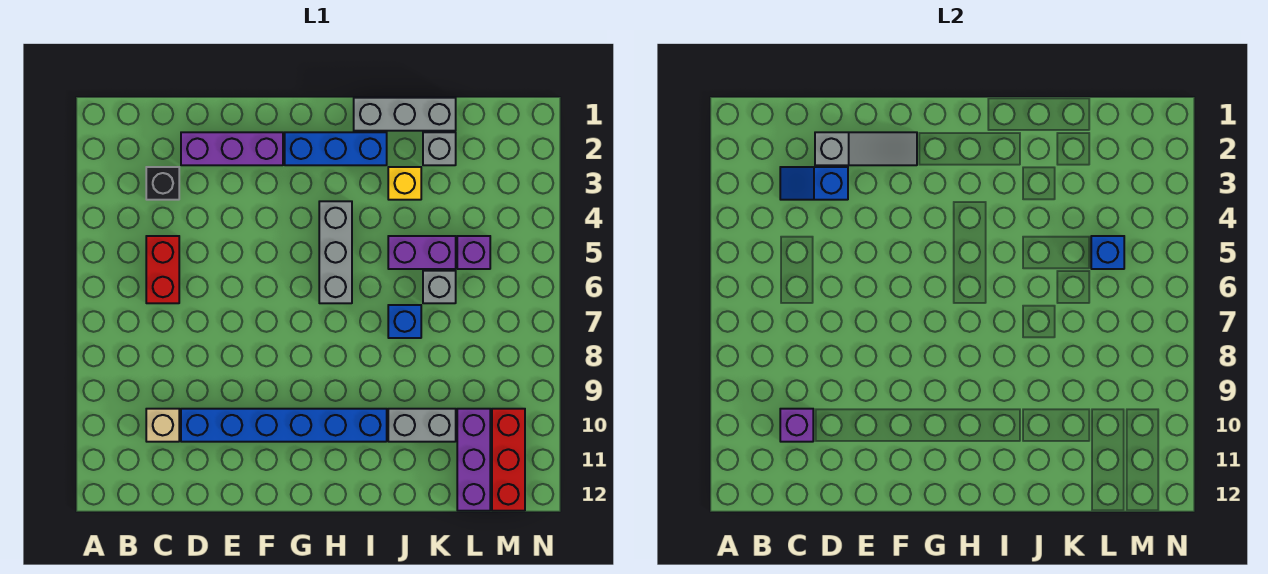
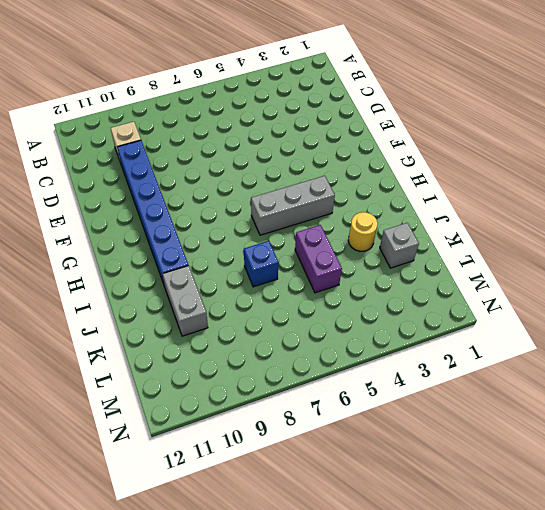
yellow 1x1 round brick [348,212,378,251] -> yellow 1x1 brick [388,167,421,200]
none -> black 1x1 brick [146,167,179,200]
none -> red 1x2 brick [146,236,179,303]
none -> purple 1x3 brick [181,132,283,165]

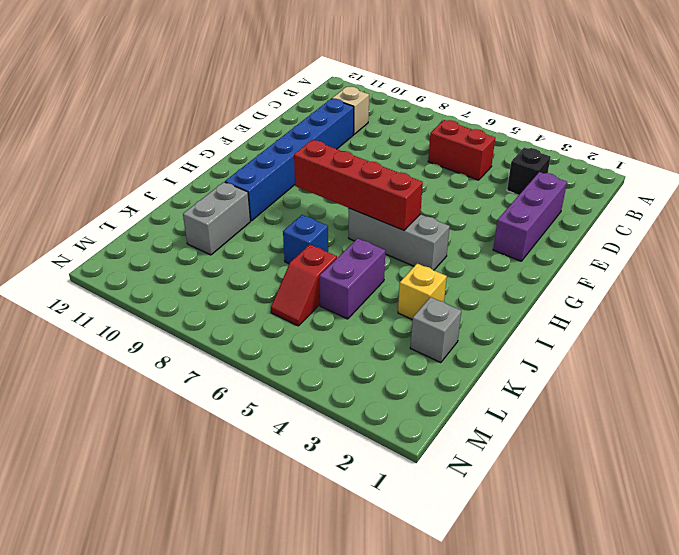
red 1x4 brick [294,140,423,230] -> none
red 1x2 slope [271,245,337,326] -> grey 1x1 brick [423,271,456,303]
none -> blue 1x3 brick [285,132,387,165]
none -> grey 1x3 brick [354,98,456,131]
none -> purple 1x1 brick [457,236,490,269]

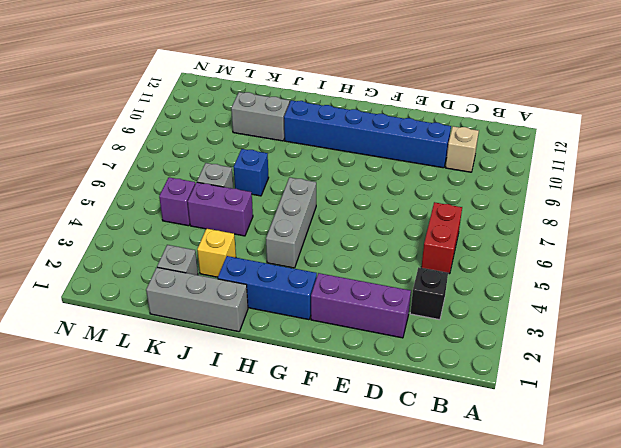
none -> purple 1x3 brick [457,409,490,511]
none -> red 1x3 brick [492,409,525,511]
none -> blue 1x2 slope [780,167,848,200]

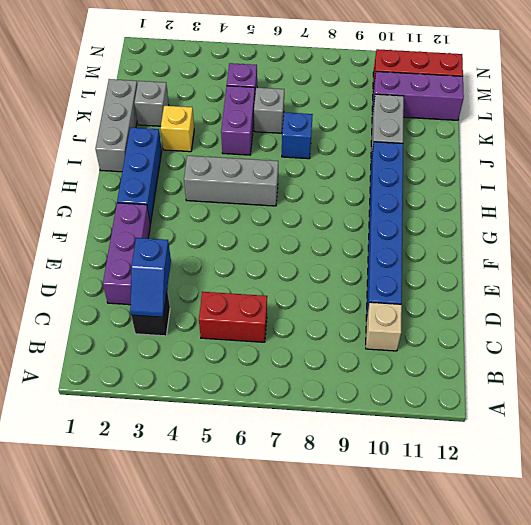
none -> purple 1x1 brick [780,409,813,442]
none -> grey 1x3 slope [815,132,917,165]
none -> blue 1x1 brick [1091,236,1124,269]

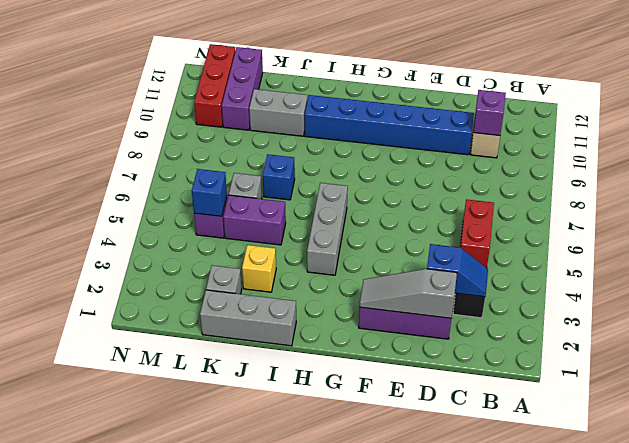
none -> blue 1x3 brick [285,132,387,165]

